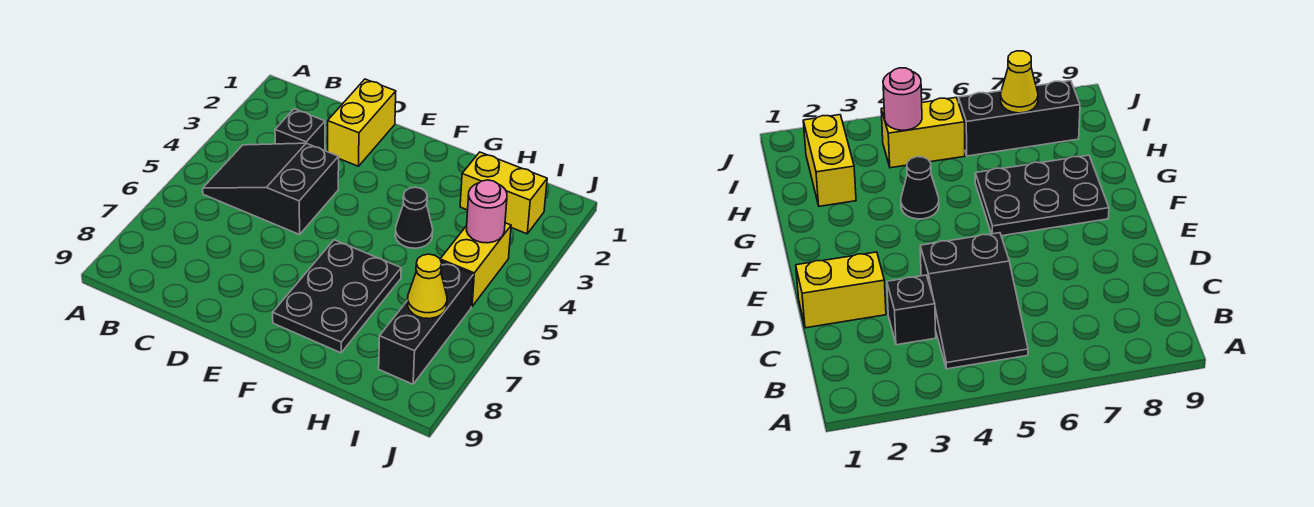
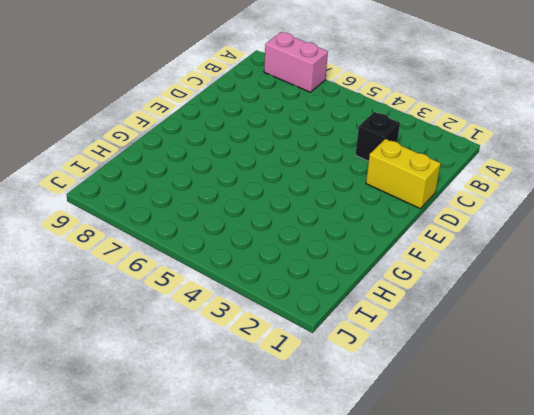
pink 1x2 brick [264,32,328,92] -> none
none -> black 2x3 slope [203,143,339,235]
none -> black 2x3 plate [273,240,401,353]

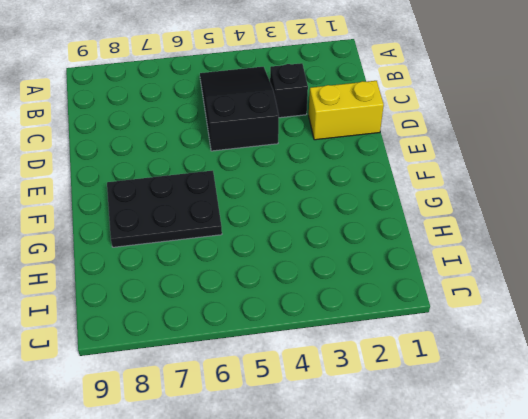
none -> black 1x1 cone [395,187,433,248]
none -> yellow 1x2 brick [460,152,547,234]

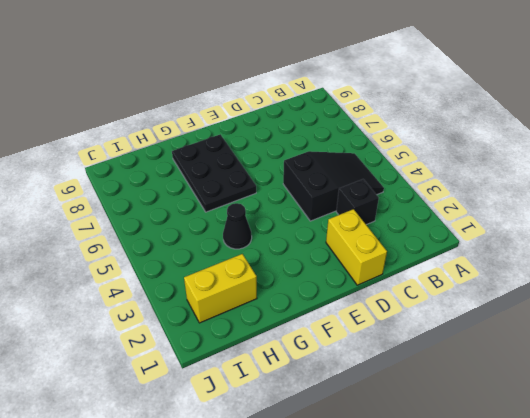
none -> yellow 1x2 brick [440,223,511,306]
none -> black 1x3 brick [379,261,473,384]

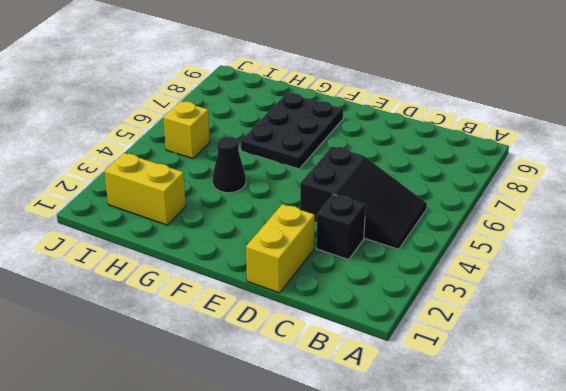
yellow 1x1 brick [163,101,210,159] -> yellow 1x2 brick [440,223,511,306]
none -> black 1x3 brick [379,261,473,384]
none -> pink 1x1 round brick [466,180,507,243]

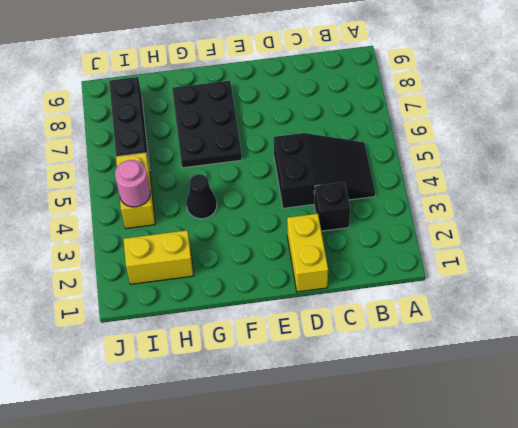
none -> yellow 1x1 cone [408,254,447,319]

